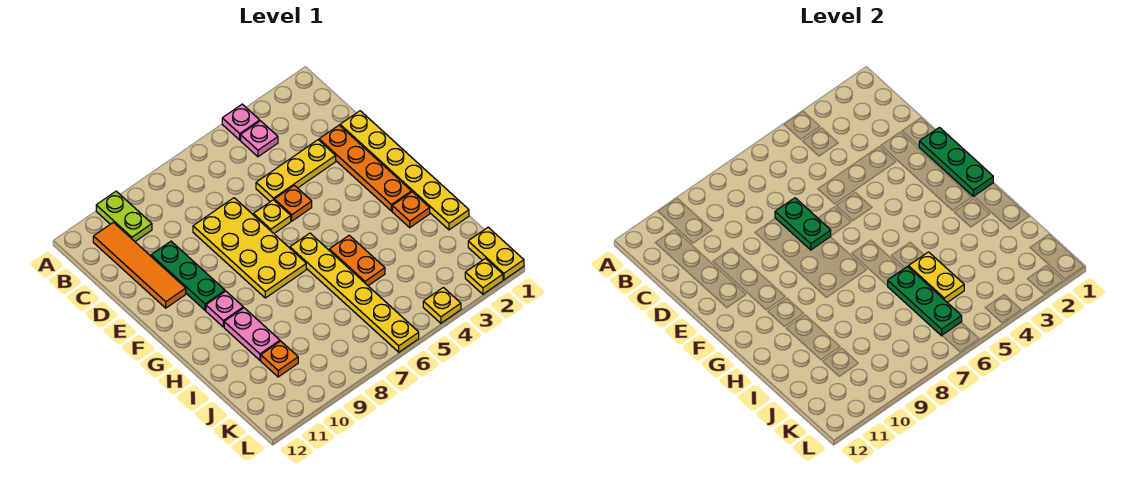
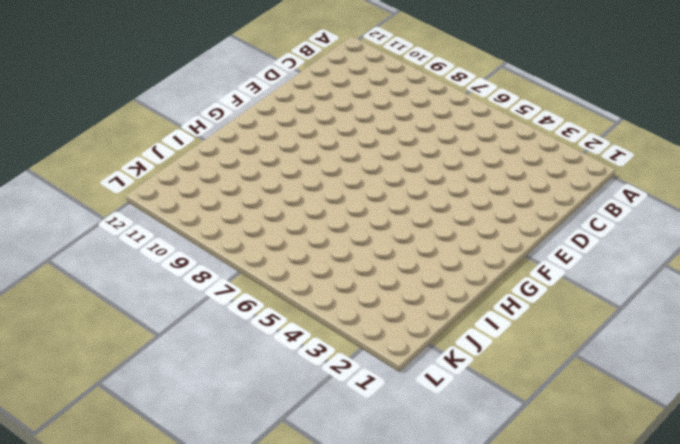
none -> pink 1x1 plate [222,104,260,140]
none -> lime 1x2 plate [96,191,152,241]
none -> pink 1x1 plate [241,121,278,157]

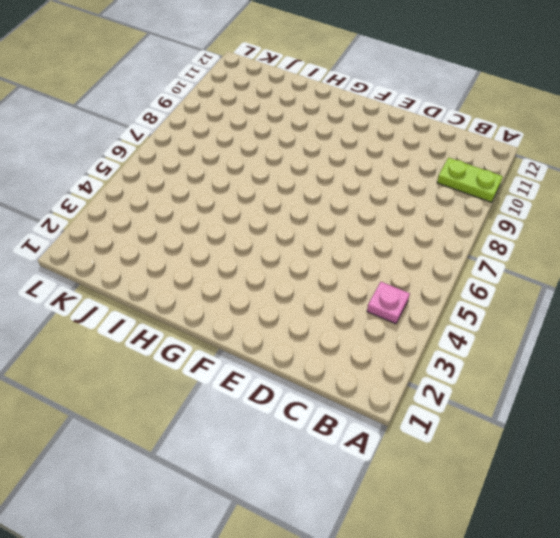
none -> pink 1x1 plate [222,104,260,140]
none -> orange 1x4 tile [93,222,186,308]
none -> yellow 1x6 plate [340,111,469,230]

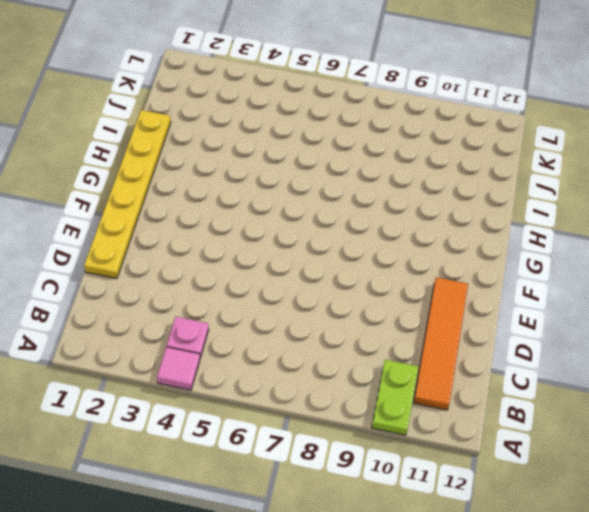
pink 1x1 tile [157,347,200,390] -> pink 1x1 plate [222,104,260,140]
none -> orange 1x4 plate [319,125,411,211]
none -> yellow 1x3 plate [256,140,336,202]
none -> yellow 2x4 plate [193,198,306,298]

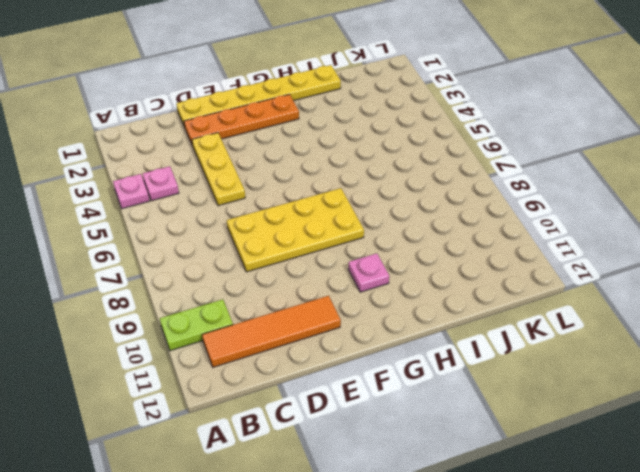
none -> green 1x3 plate [151,241,225,310]
none -> orange 1x1 plate [274,185,312,221]
none -> yellow 1x1 plate [253,200,291,233]

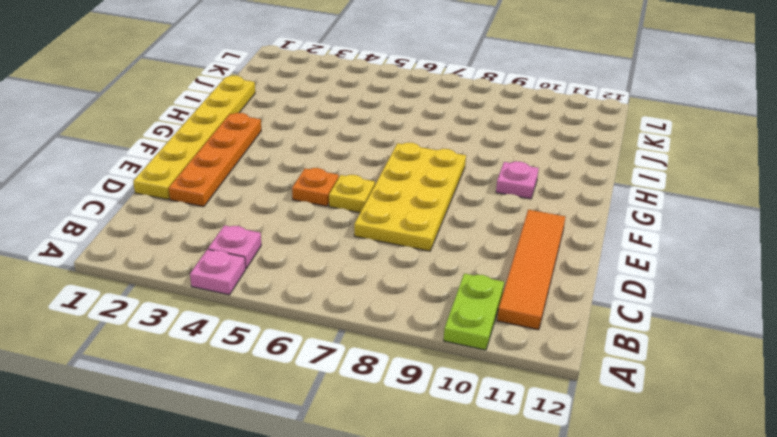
none -> yellow 1x3 plate [256,140,336,202]
none -> green 1x3 plate [151,241,225,310]
none -> yellow 1x6 plate [290,233,419,352]

